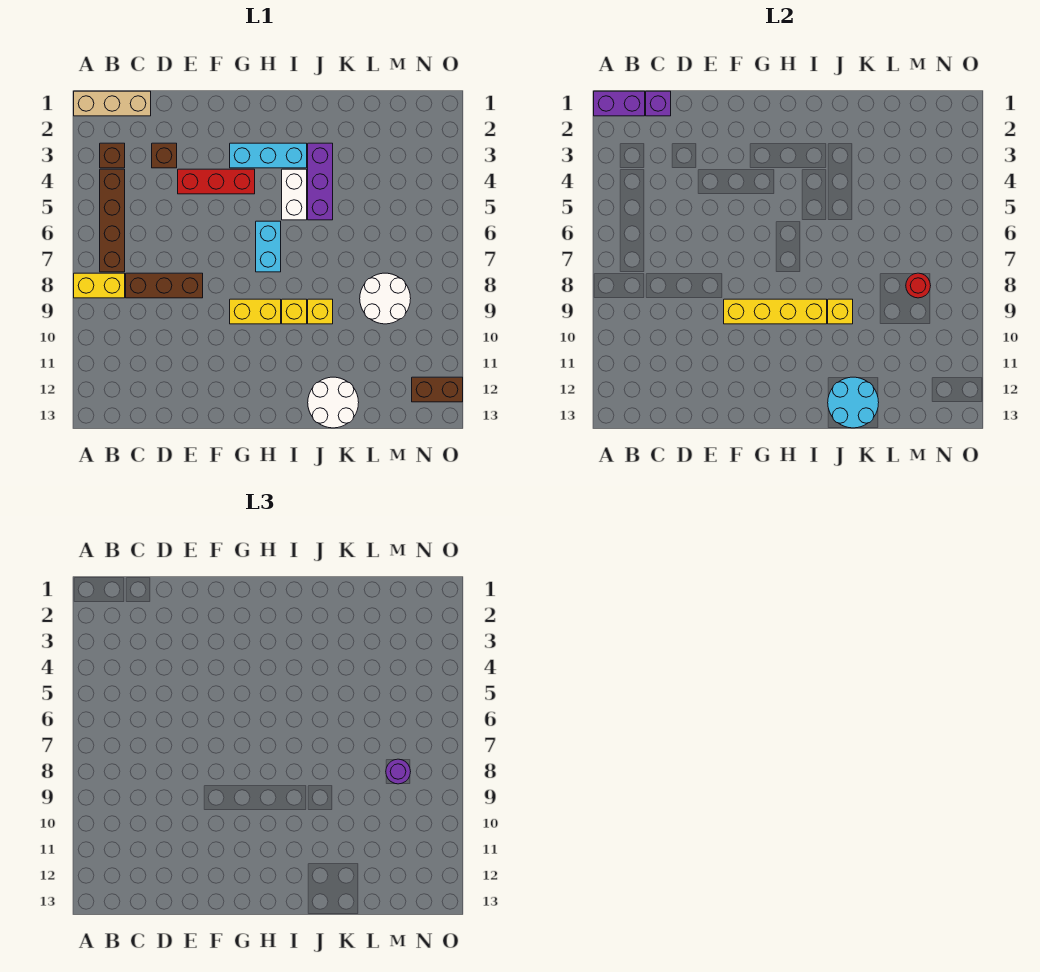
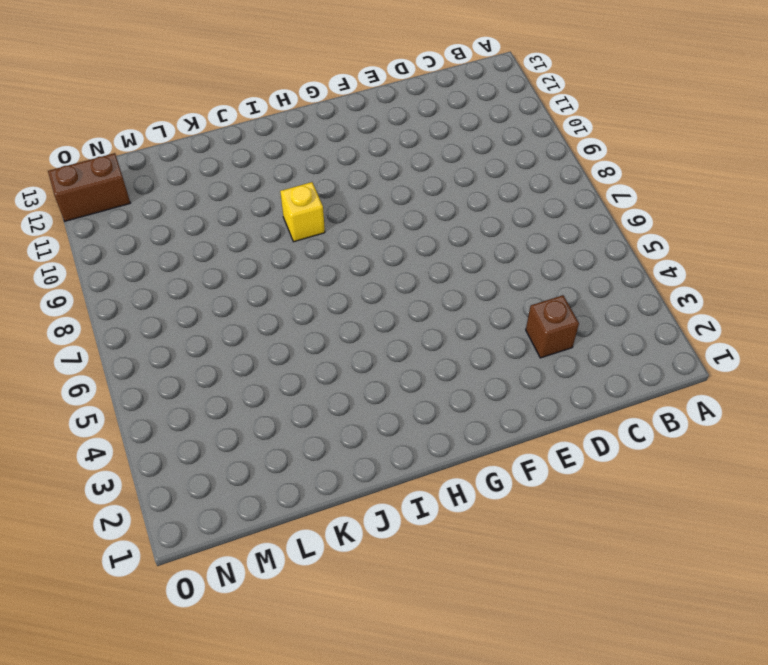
none -> tan 1x3 brick [74,91,151,116]
none -> yellow 1x2 brick [74,273,125,298]
none -> brown 1x1 brick [100,143,125,168]

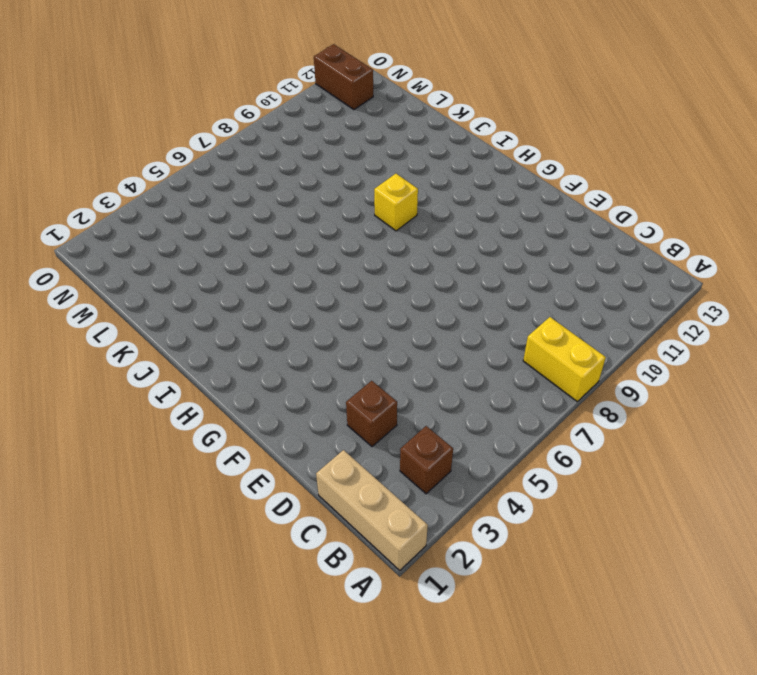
none -> brown 1x4 brick [100,169,125,272]
none -> brown 1x3 brick [126,273,203,298]
none -> red 1x3 brick [178,169,255,194]

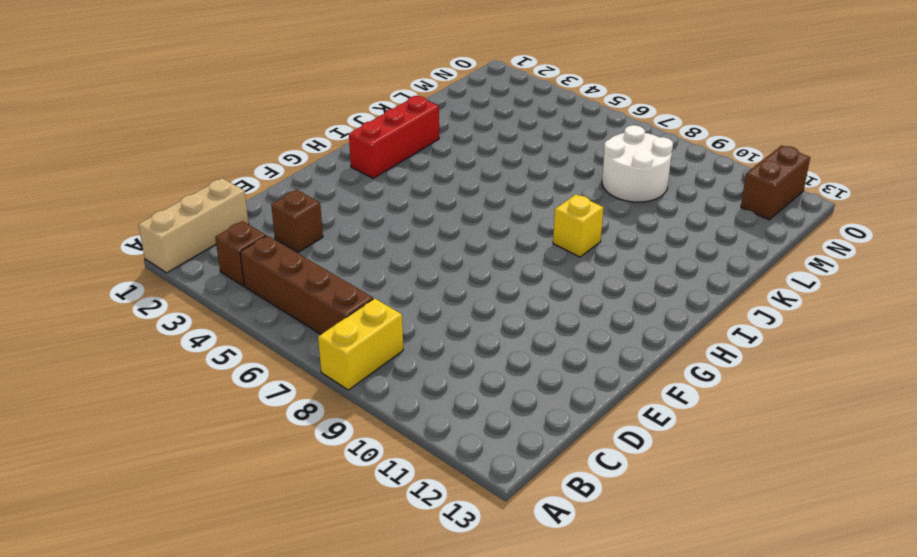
red 1x3 brick [349,96,439,178] -> red 1x3 brick moved to [178,169,255,194]
none -> brown 1x3 brick [126,273,203,298]
none -> cyan 1x3 brick [230,143,307,168]
none -> yellow 1x2 brick [230,299,281,324]

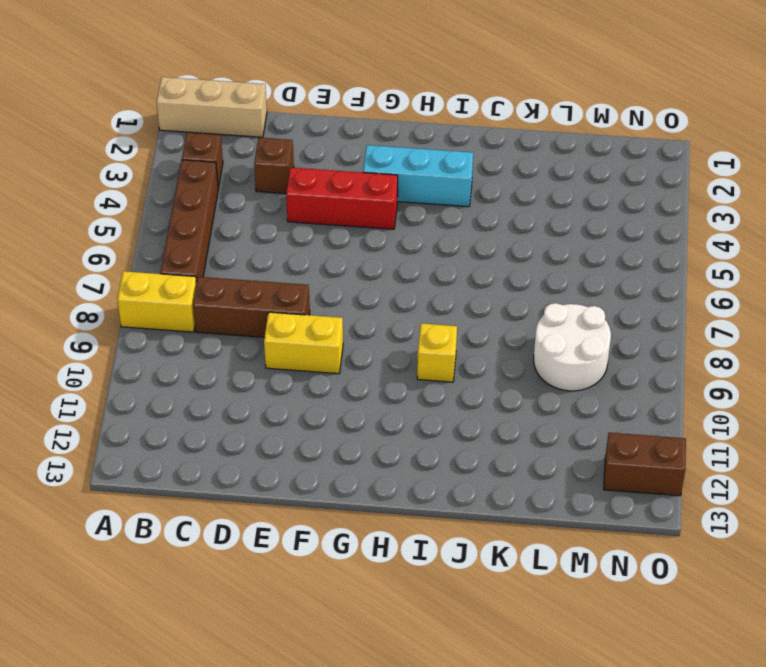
yellow 1x2 brick [264,312,343,374] -> yellow 1x2 brick moved to [230,299,281,324]
none -> cyan 1x2 brick [256,221,281,272]
none -> white 1x2 brick [282,169,307,220]
none -> purple 1x3 brick [308,143,333,220]

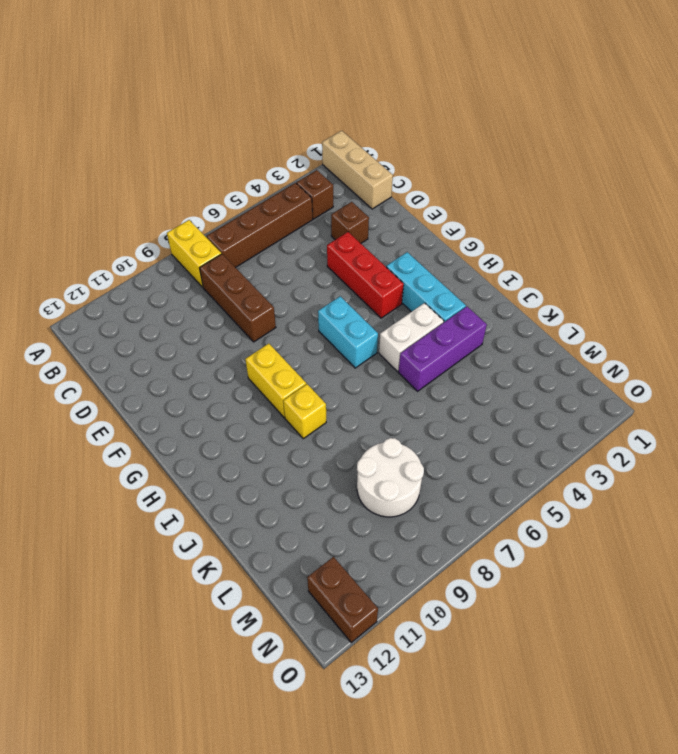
cyan 1x2 brick [318,296,378,368] -> cyan 1x2 brick turned to [256,221,281,272]
none -> yellow 1x1 brick [308,299,333,324]
none -> white 2x2 round brick [308,377,359,428]
none -> purple 1x2 brick [594,91,645,116]

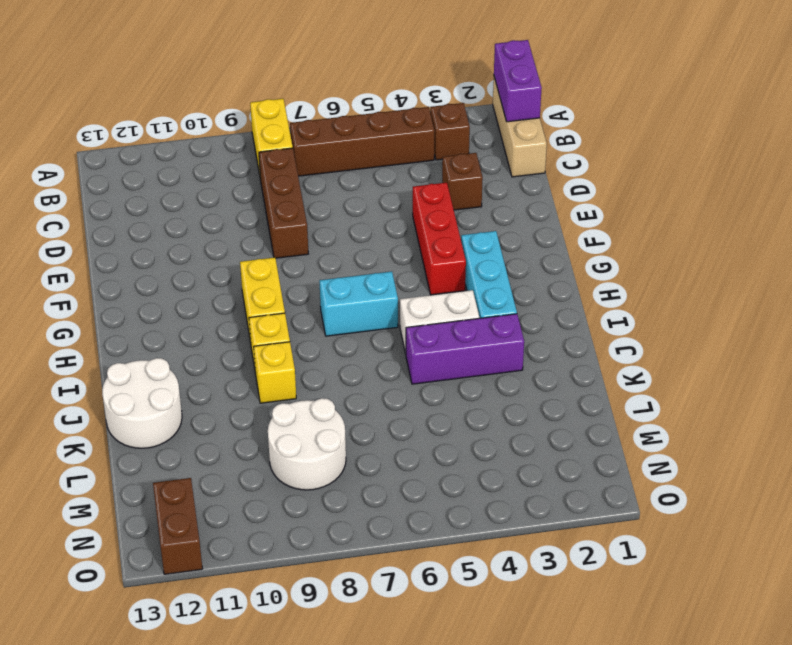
none -> purple 1x1 brick [646,91,671,116]
none -> yellow 1x4 brick [724,299,827,324]
none -> yellow 1x1 brick [828,299,853,324]

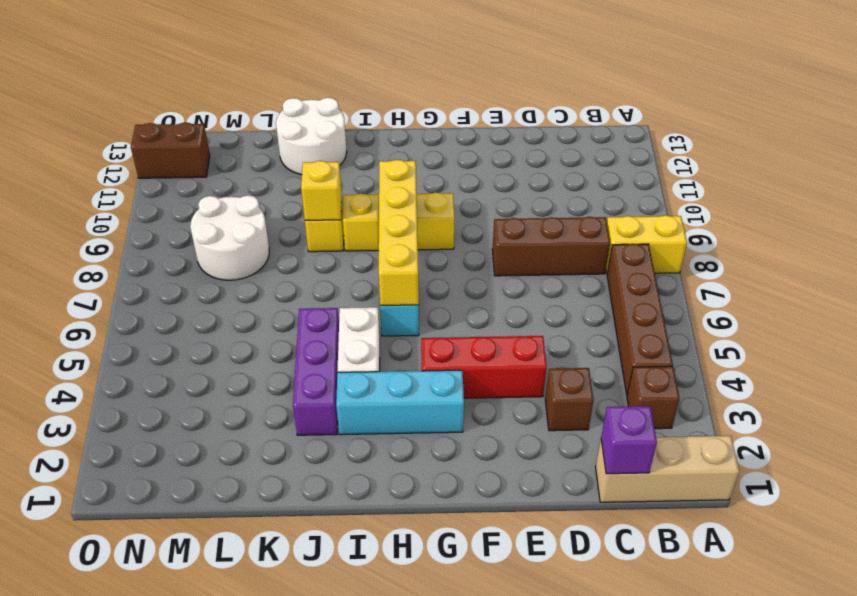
yellow 1x4 brick [379,160,419,306] -> yellow 1x4 brick turned to [724,299,827,324]
none -> purple 1x2 brick [594,91,645,116]
none -> cyan 2x2 round brick [828,377,879,428]
none -> red 1x1 round brick [906,273,931,298]

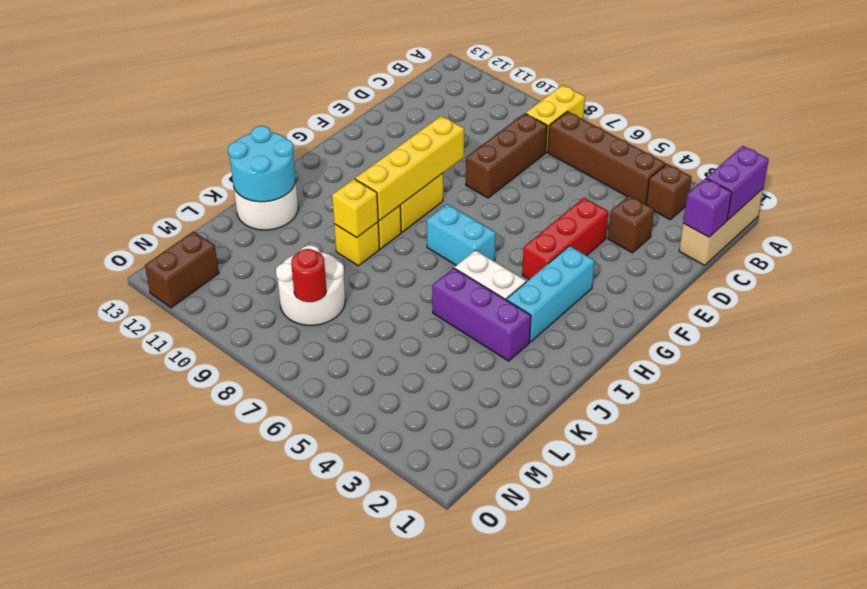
none -> purple 1x1 round brick [386,759,411,784]

